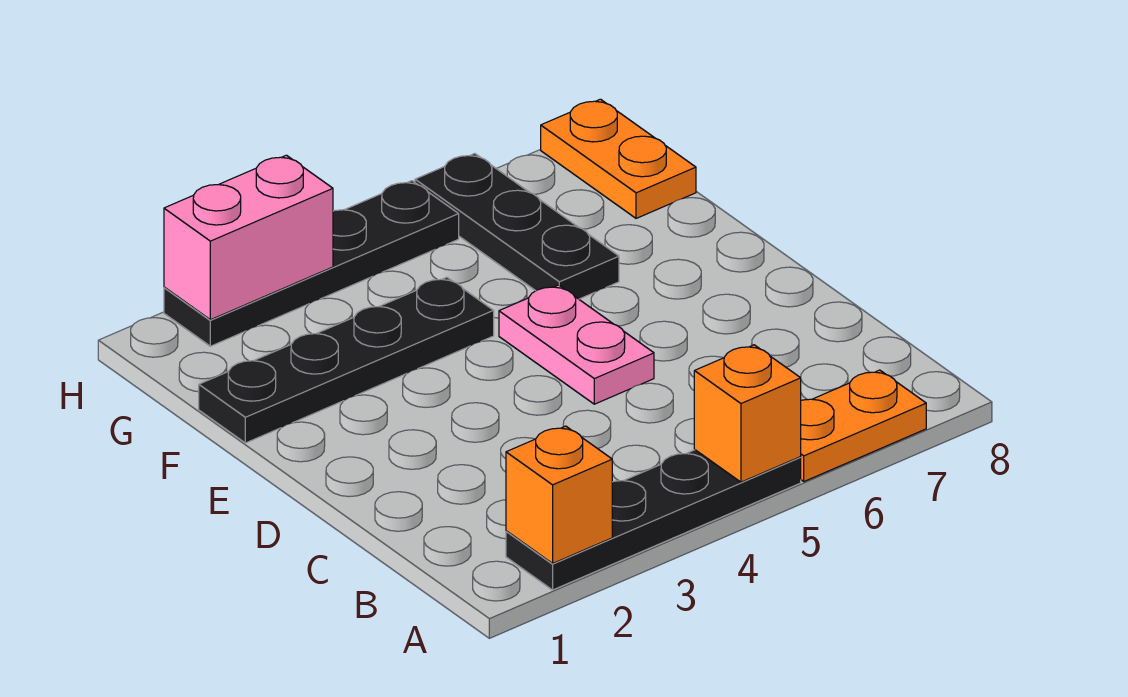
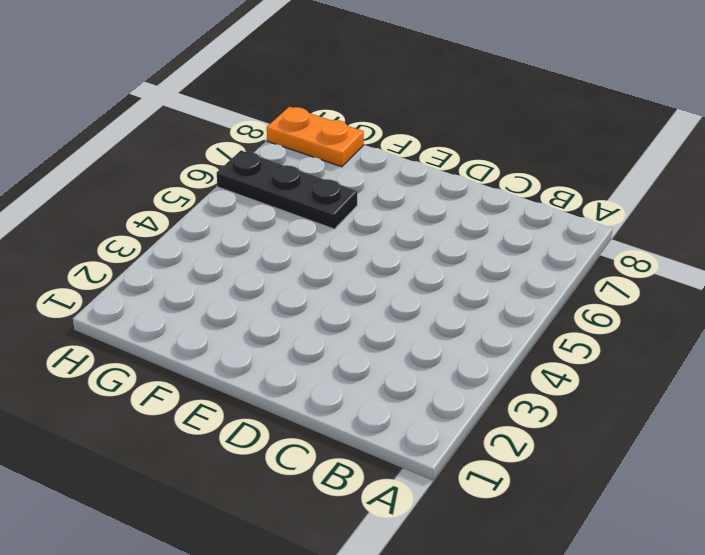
none -> black 1x4 plate [506,450,801,590]
none -> orange 1x2 plate [800,370,926,481]

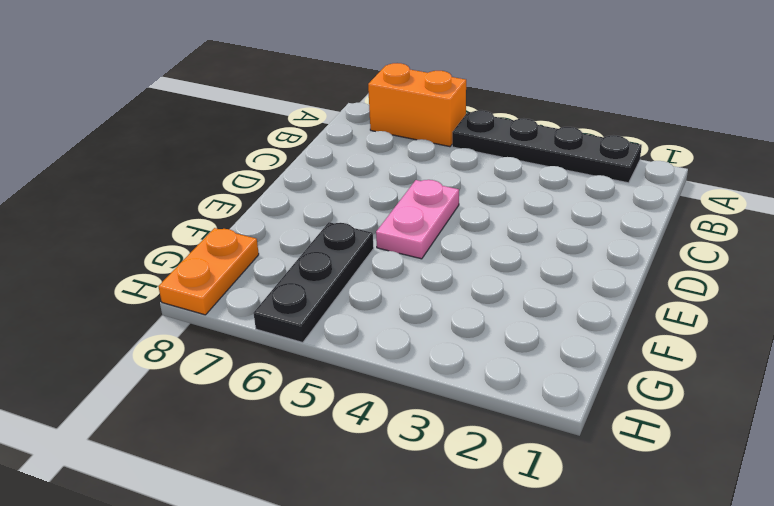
orange 1x2 brick [368,63,466,147] -> orange 1x2 plate [800,370,926,481]
none -> black 1x4 plate [199,277,494,443]
none -> black 1x4 plate [164,181,459,346]

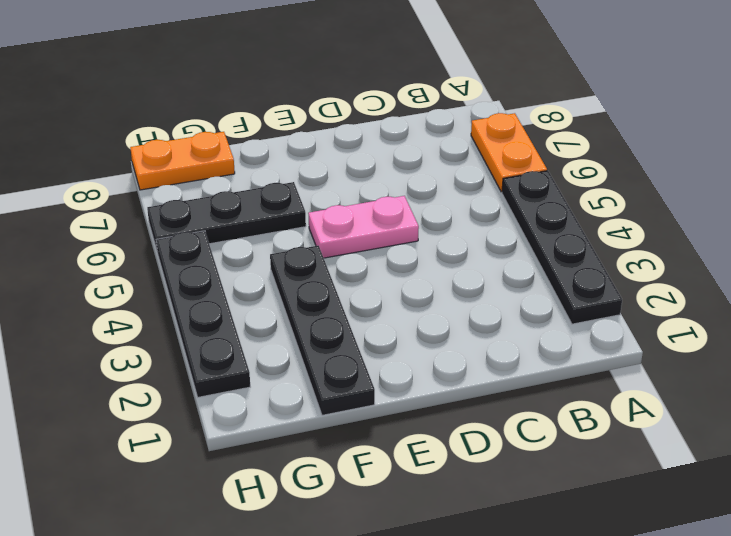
none -> orange 1x1 brick [506,426,612,563]
none -> orange 1x1 brick [694,345,801,482]

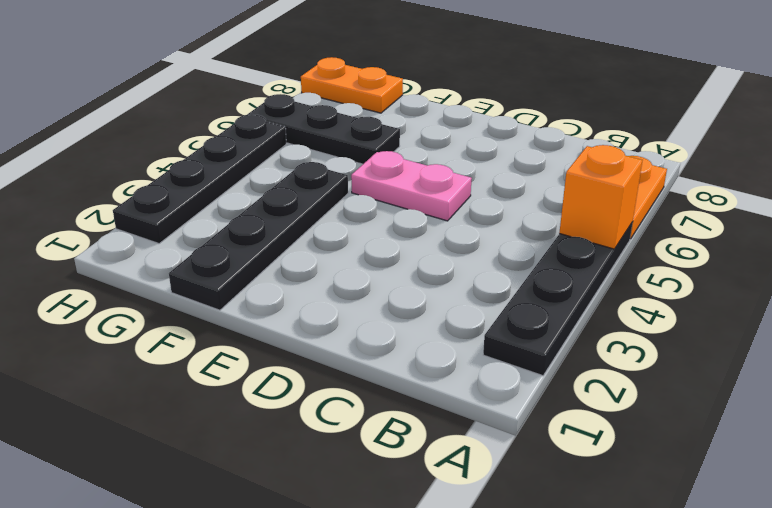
none -> orange 1x1 brick [506,426,612,563]
none -> pink 1x2 brick [164,155,333,320]

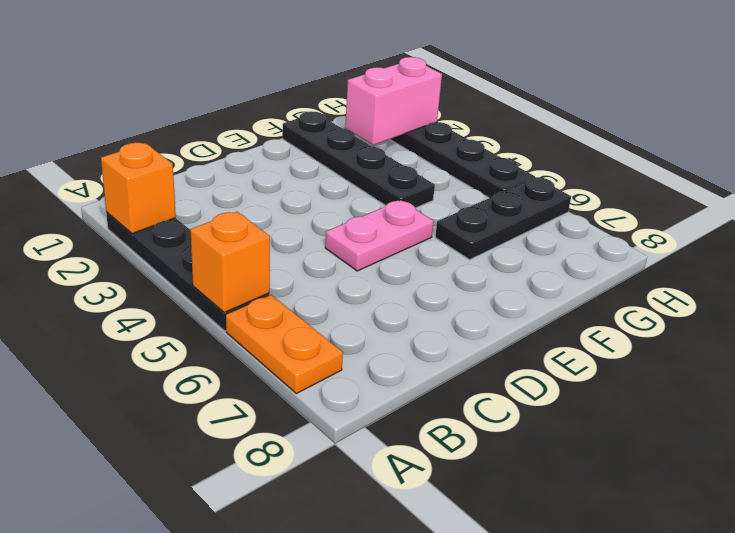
pink 1x2 brick [345,57,442,145] -> pink 1x2 brick turned to [164,155,333,320]
none -> orange 1x2 plate [541,99,696,218]

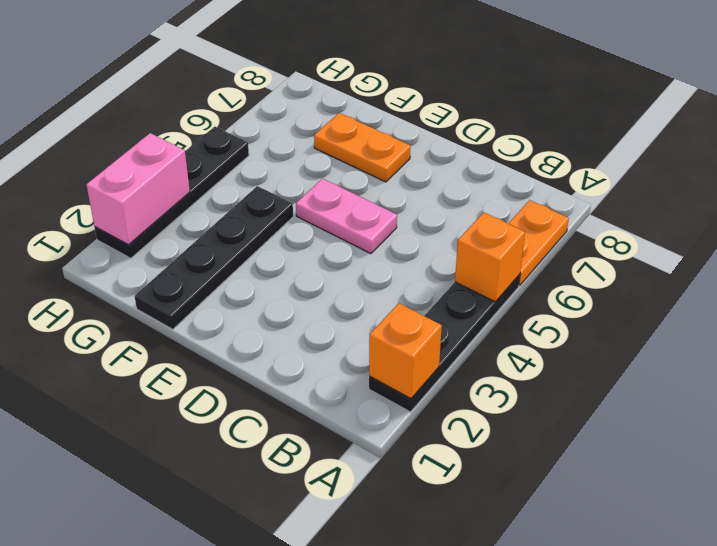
orange 1x2 plate [314,113,411,182] -> orange 1x2 plate moved to [541,99,696,218]
none -> black 1x3 plate [415,154,619,299]

